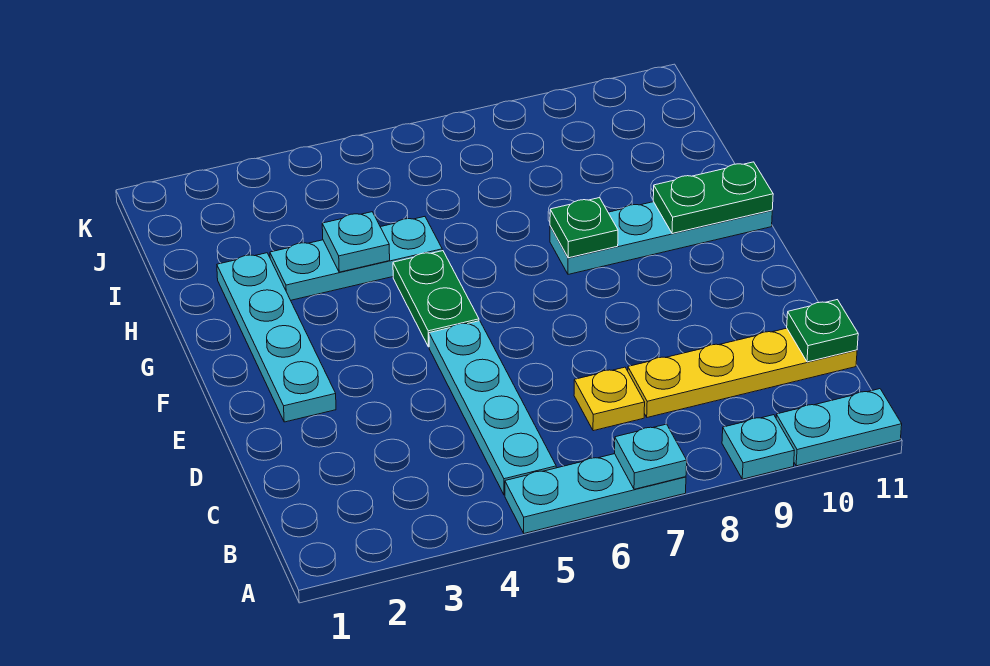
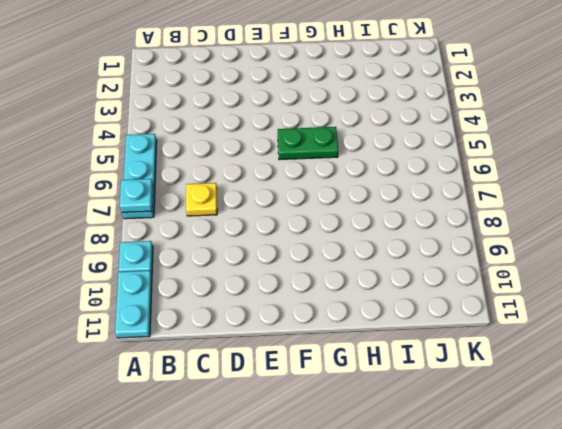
none -> cyan 1x4 plate [429,321,556,495]
none -> yellow 1x4 plate [628,328,857,417]
none -> cyan 1x4 plate [217,253,336,422]

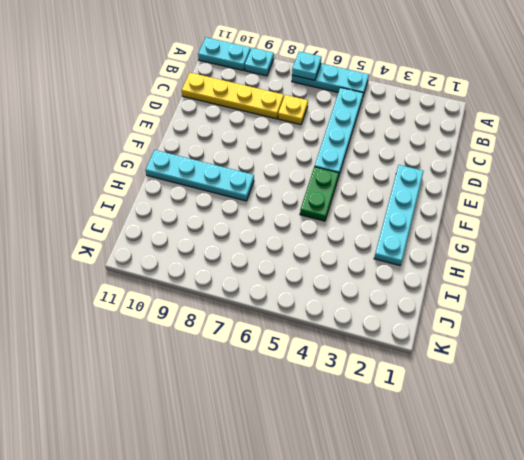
none -> cyan 1x3 plate [270,217,442,300]
none -> green 1x1 plate [787,300,858,362]
none -> green 1x1 plate [550,198,618,258]

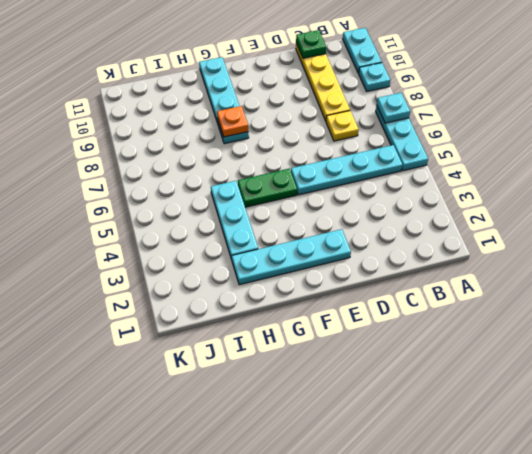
orange 1x1 plate [217,106,248,137] -> green 1x1 plate [550,198,618,258]
none -> green 1x2 plate [653,162,773,234]
none -> cyan 1x1 plate [322,212,390,272]

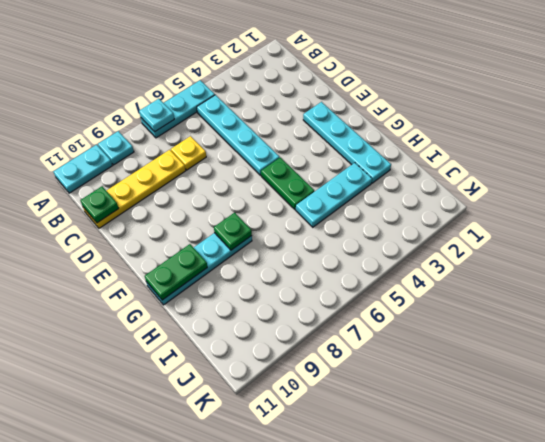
none -> cyan 1x1 plate [322,212,390,272]

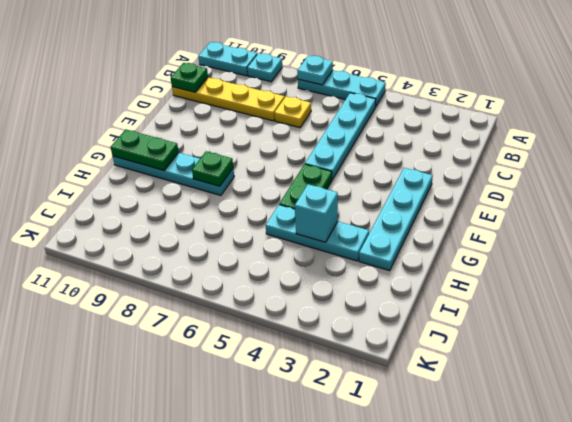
cyan 1x1 brick [295,184,338,242] -> cyan 1x1 plate [322,212,390,272]

